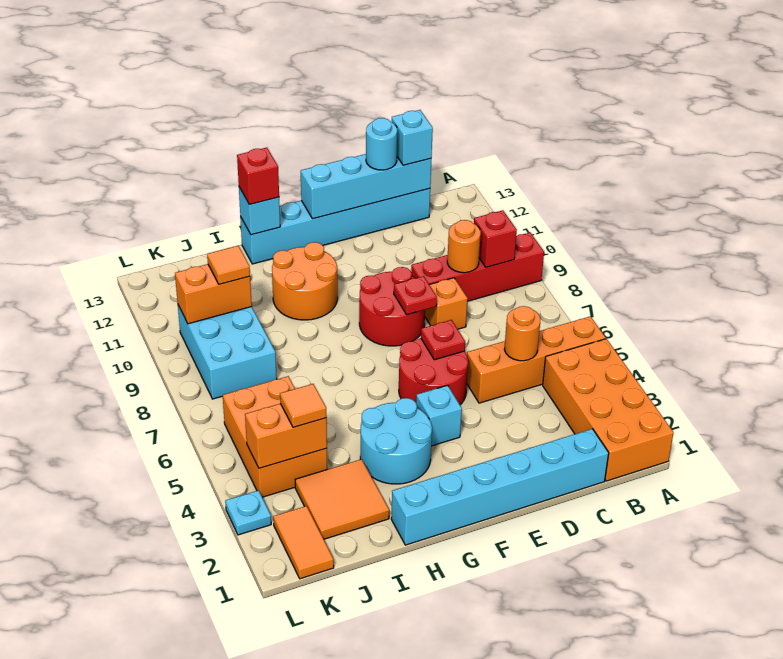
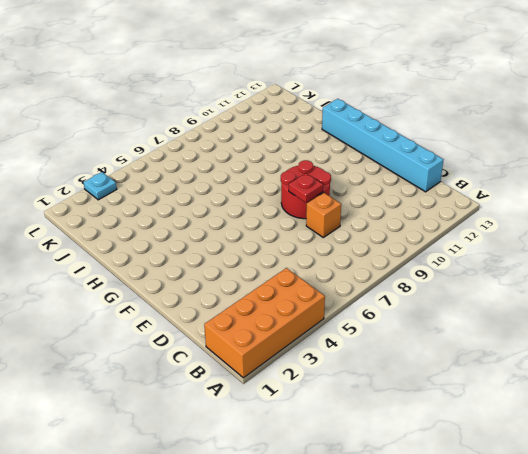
none -> orange 1x4 brick [467,316,606,403]
none -> red 1x4 brick [411,233,544,301]
none -> cyan 1x6 brick [391,429,609,545]
none -> red 2x2 round brick [399,339,468,405]

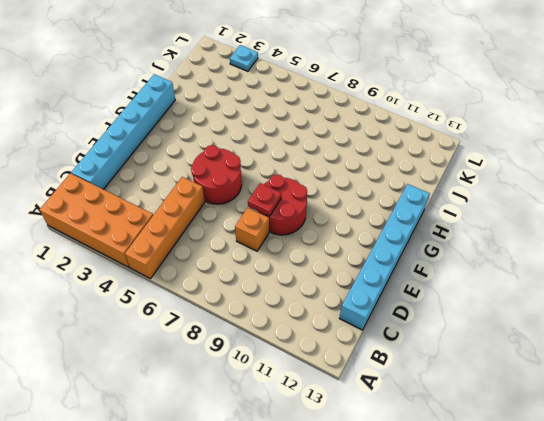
none -> red 1x4 brick [411,233,544,301]
none -> cyan 1x1 brick [416,385,462,446]
none -> cyan 2x2 round brick [360,398,432,484]
none -> orange 2x2 round brick [272,242,338,320]

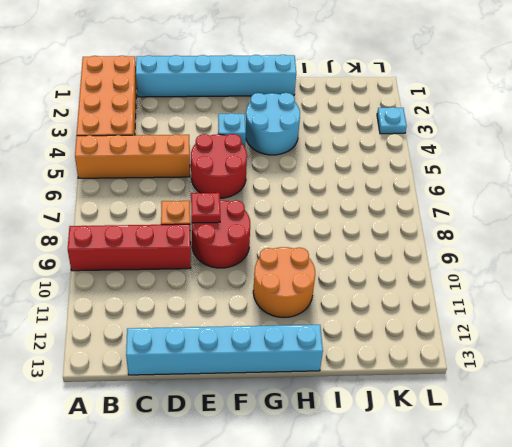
none -> orange 2x2 tile [295,459,389,539]
none -> orange 2x3 brick [223,376,327,497]
none -> cyan 2x3 brick [178,305,277,399]
none -> orange 1x2 tile [273,506,334,579]

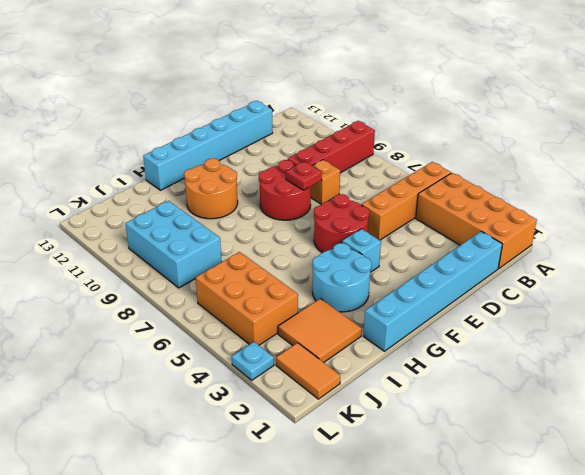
none -> red 1x1 brick [474,210,517,267]
none -> orange 1x1 round brick [504,306,540,361]
none -> orange 1x1 round brick [447,220,481,273]
none -> cyan 1x4 brick [301,154,431,219]

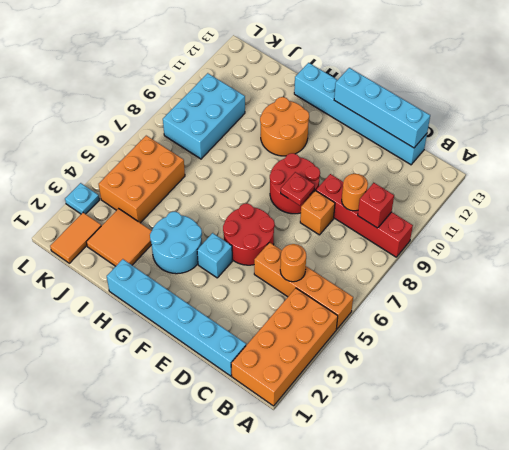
none -> red 1x1 plate [421,320,465,360]
none -> cyan 1x1 brick [239,187,280,235]
none -> orange 1x2 brick [245,404,327,468]
none -> orange 1x2 brick [175,264,252,324]

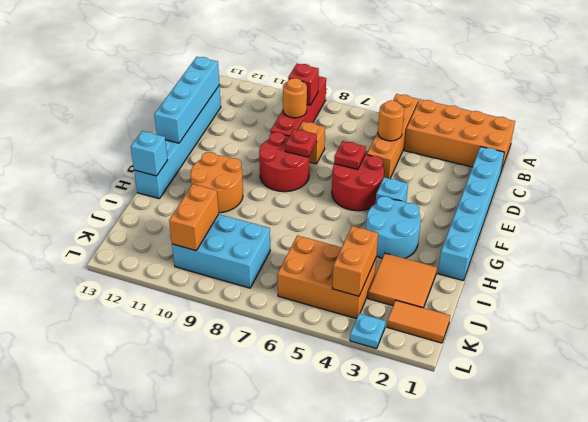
none -> cyan 1x1 brick [392,110,433,165]
none -> cyan 1x1 round brick [366,118,397,170]
none -> red 1x1 brick [237,148,279,204]
none -> orange 1x1 tile [280,384,327,427]

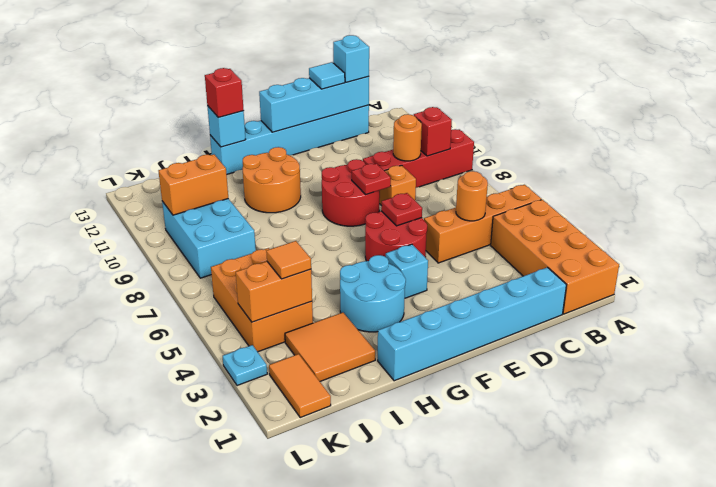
cyan 1x1 tile [309,62,345,89] -> cyan 1x1 round brick [366,118,397,170]
none -> orange 1x1 tile [207,246,250,284]

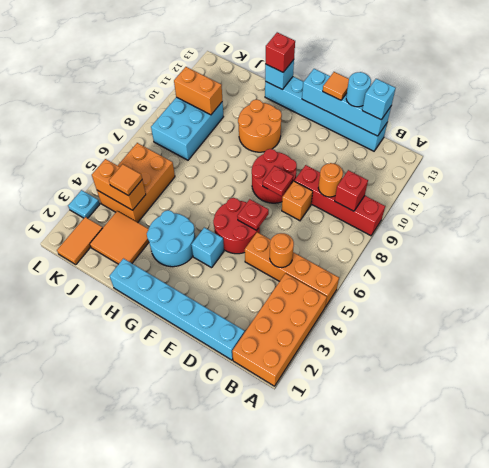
orange 1x1 tile [323,72,349,100] -> orange 1x1 tile moved to [207,246,250,284]

